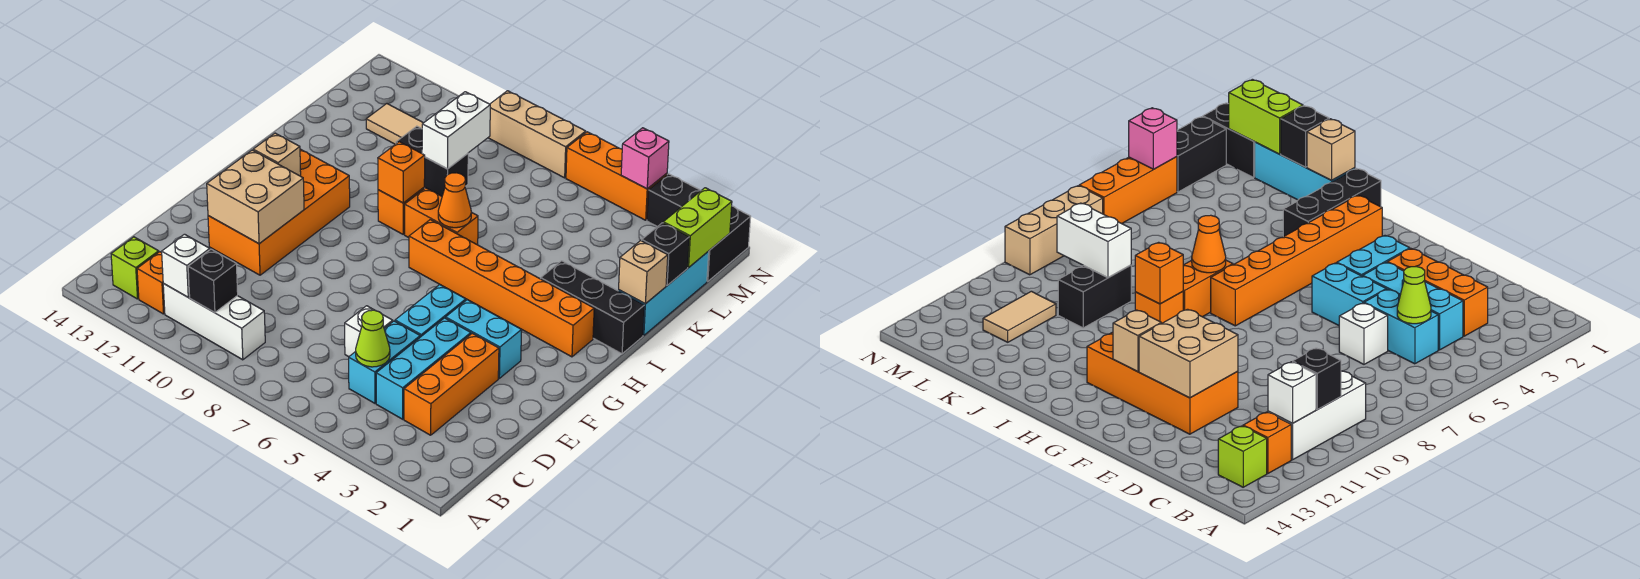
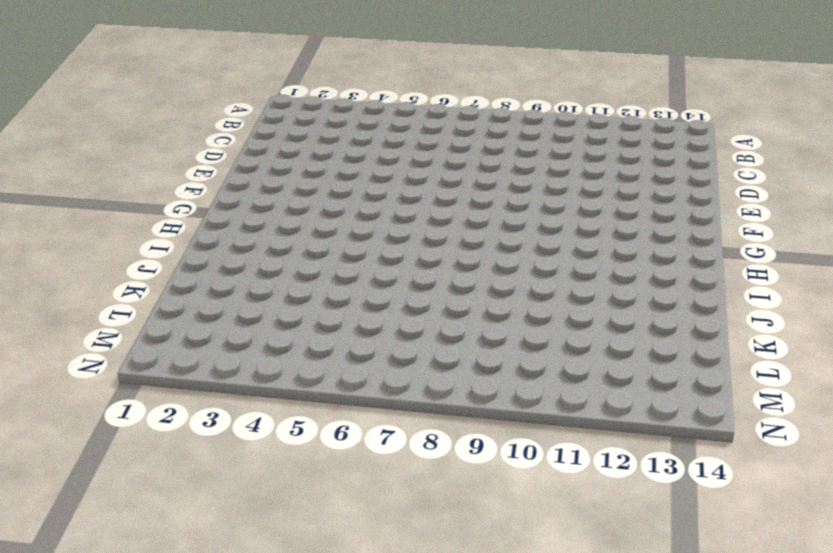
none -> white 1x3 brick [163,284,265,360]
none -> orange 1x1 brick [137,252,165,314]
none -> lime 1x1 brick [111,237,159,299]
none -> orange 1x3 brick [404,333,499,435]

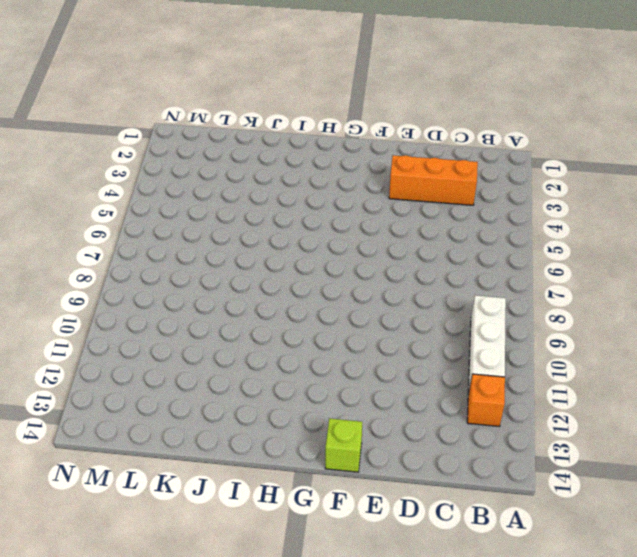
lime 1x1 brick [325,418,362,472] -> lime 1x1 brick moved to [111,237,159,299]
none -> cyan 1x3 brick [376,318,471,419]
none -> cyan 1x2 brick [349,321,420,403]
none -> white 1x1 brick [345,306,393,357]
none -> cyan 1x2 brick [395,285,466,337]

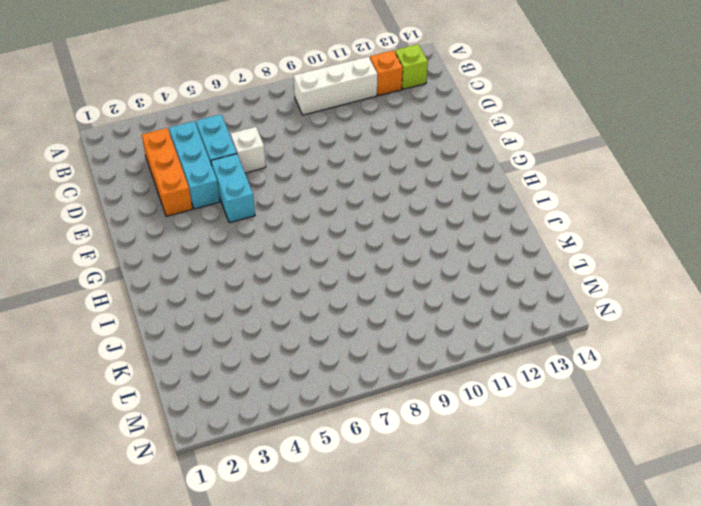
none -> orange 2x4 brick [208,149,350,275]
none -> cyan 1x2 brick [446,300,522,378]
none -> orange 1x6 brick [409,220,594,357]
none -> black 1x3 brick [541,261,644,354]

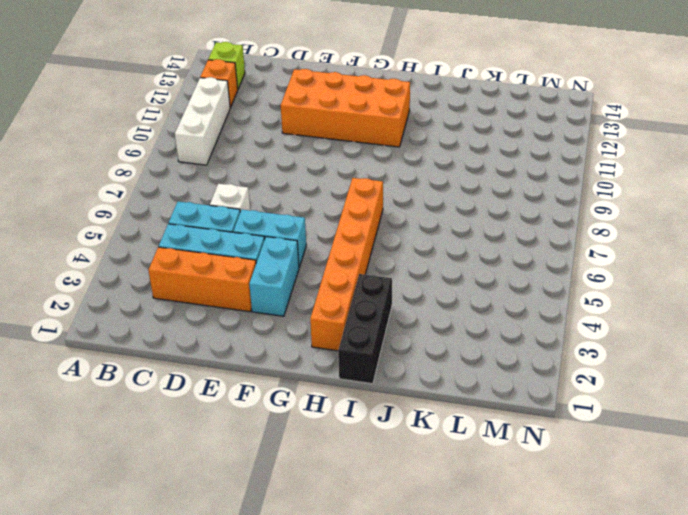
none -> orange 1x2 brick [405,188,478,245]
none -> orange 1x1 brick [378,188,424,234]
none -> cyan 1x3 brick [618,251,709,335]
none -> black 1x2 brick [396,126,468,196]

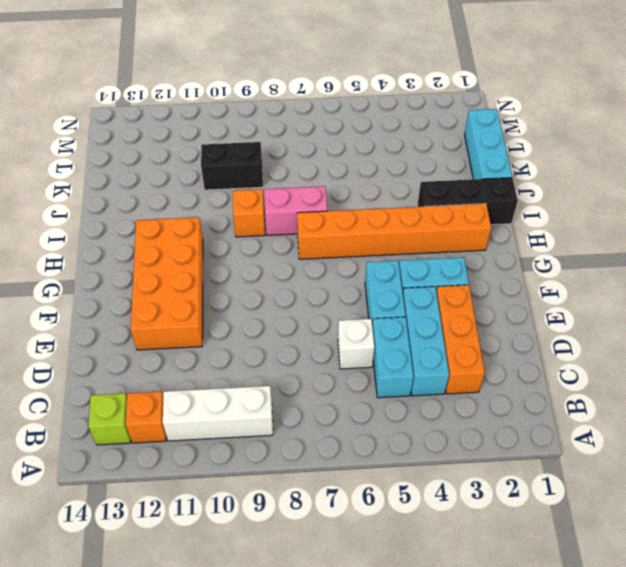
pink 1x2 brick [264,186,328,235] -> orange 1x2 brick [405,188,478,245]
none -> tan 1x2 tile [366,104,423,144]
none -> black 1x2 brick [707,206,751,282]
none -> black 1x2 brick [647,174,701,227]
none -> orange 1x3 brick [566,132,667,220]

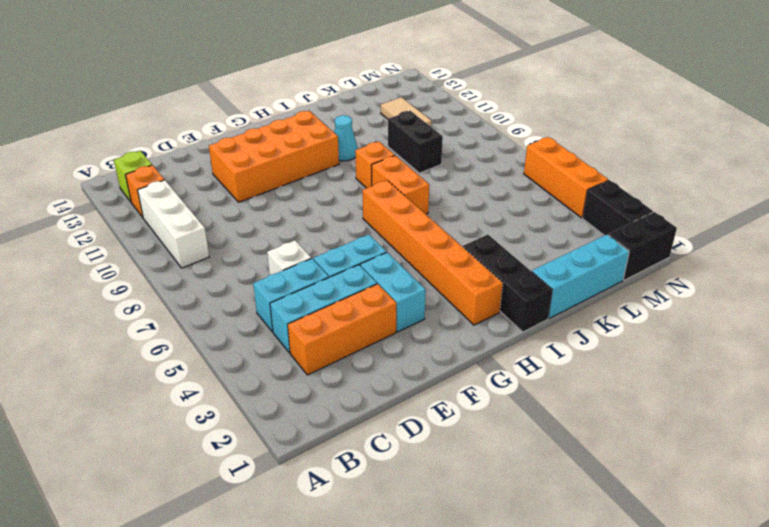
cyan 1x1 cone [334,115,358,161] -> none
none -> tan 1x3 brick [488,91,586,178]
none -> black 1x1 brick [188,249,238,313]
none -> white 1x1 brick [162,234,210,297]
none -> lime 1x1 cone [356,310,390,367]

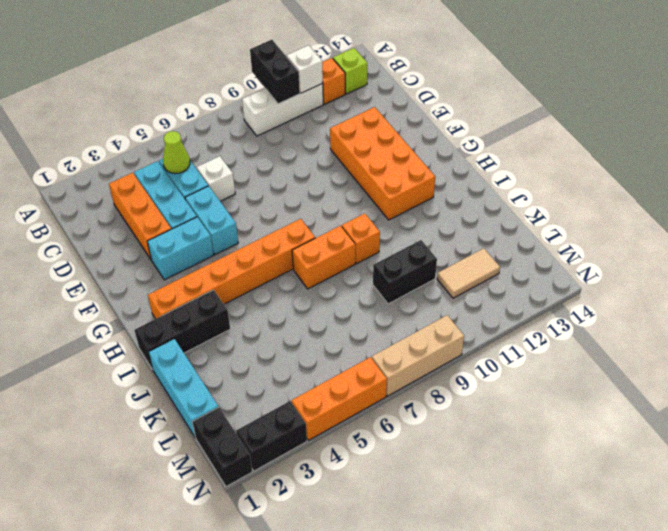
black 1x2 brick [250,40,300,104] -> black 1x1 brick [188,249,238,313]
none -> tan 2x2 brick [207,150,304,244]
none -> tan 1x1 brick [253,133,301,176]
none -> orange 1x1 cone [438,173,471,228]
none -> orange 1x1 brick [378,142,425,203]

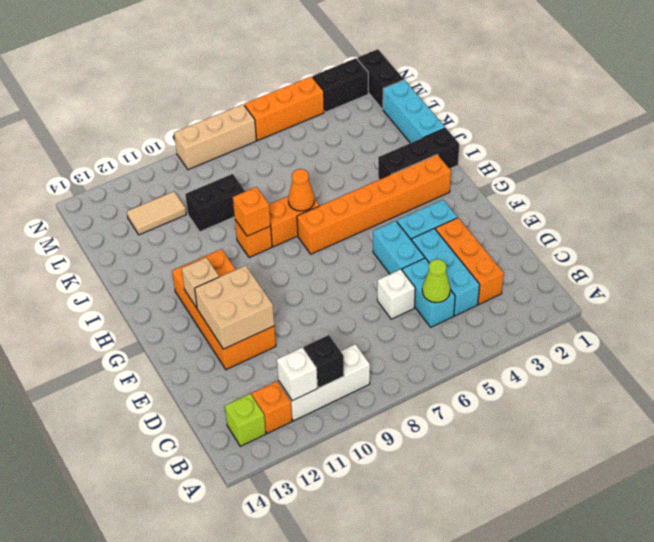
none -> tan 1x1 brick [619,241,668,304]
none -> black 1x1 brick [642,223,689,285]
none -> white 1x2 brick [422,92,490,169]
none -> lime 1x2 brick [663,188,732,268]

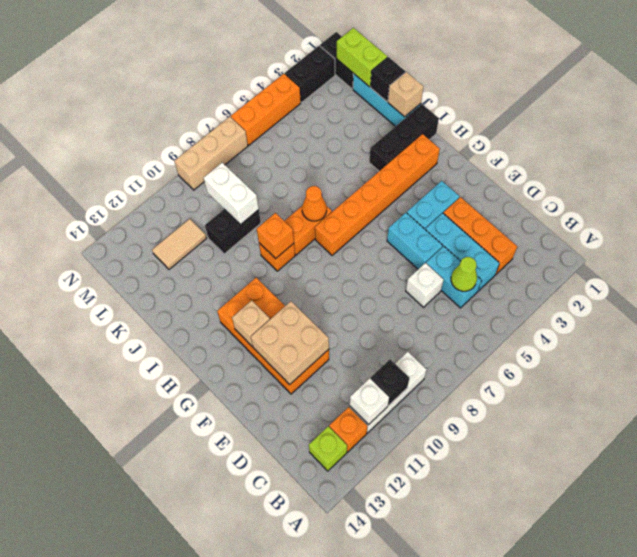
none -> pink 1x1 brick [621,128,669,189]

